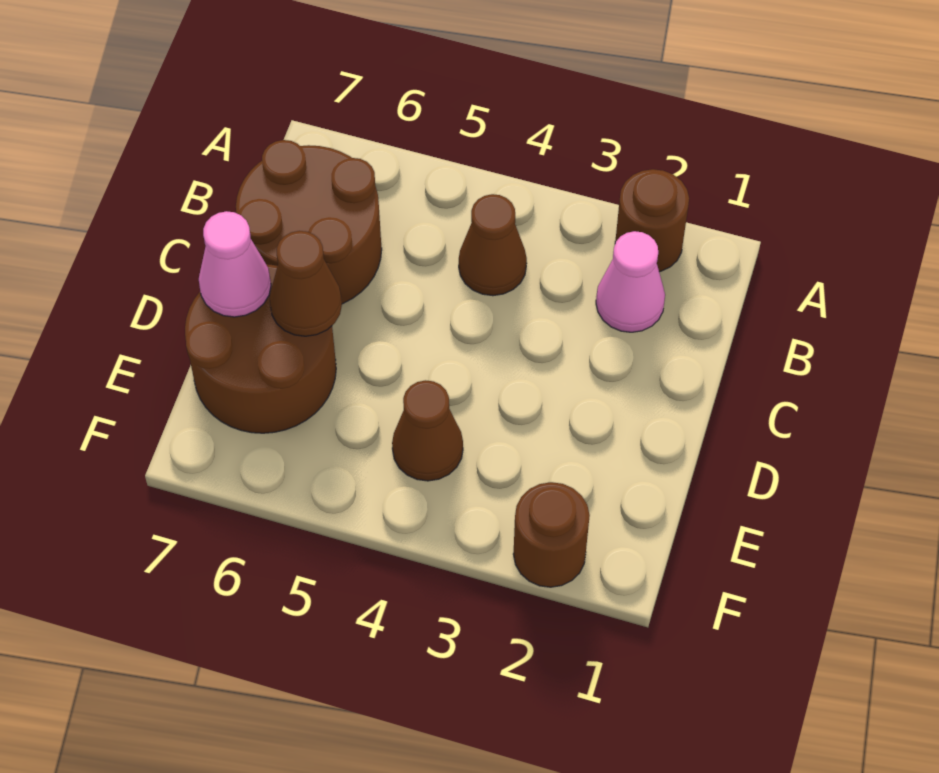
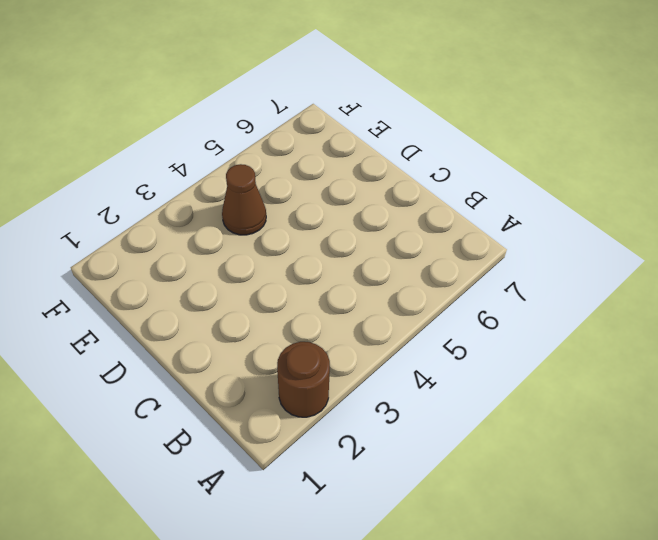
none -> pink 1x1 cone [596,231,665,332]
none -> brown 1x1 cone [459,194,527,296]

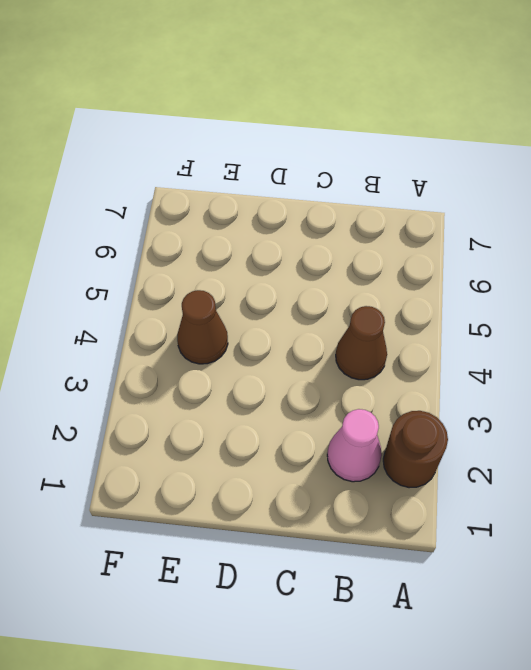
none -> brown 2x2 round brick [236,140,382,304]
none -> brown 2x2 round brick [185,264,336,433]

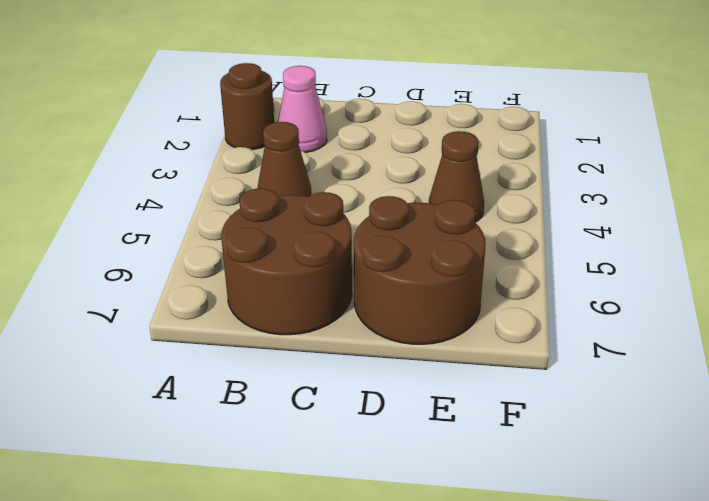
none -> brown 1x1 round brick [513,482,590,587]
none -> brown 1x1 cone [269,231,342,336]

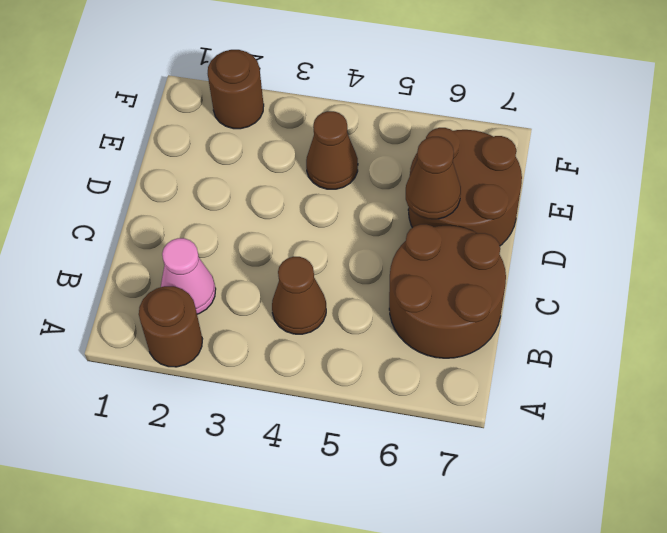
none -> pink 1x1 cone [199,211,271,317]

